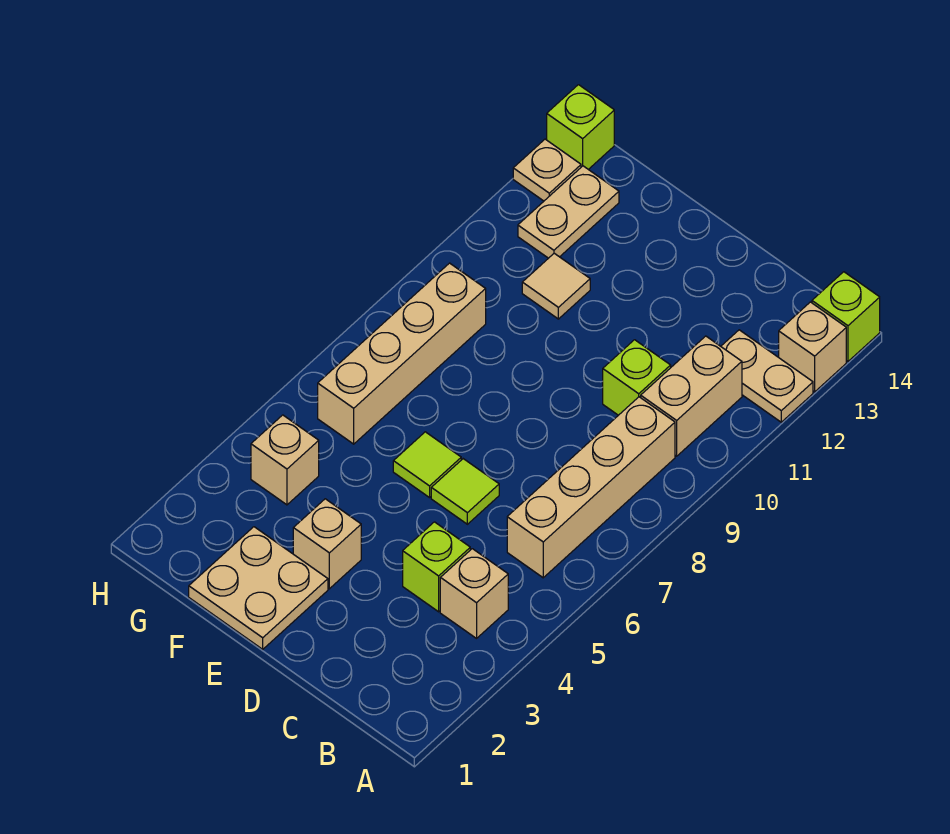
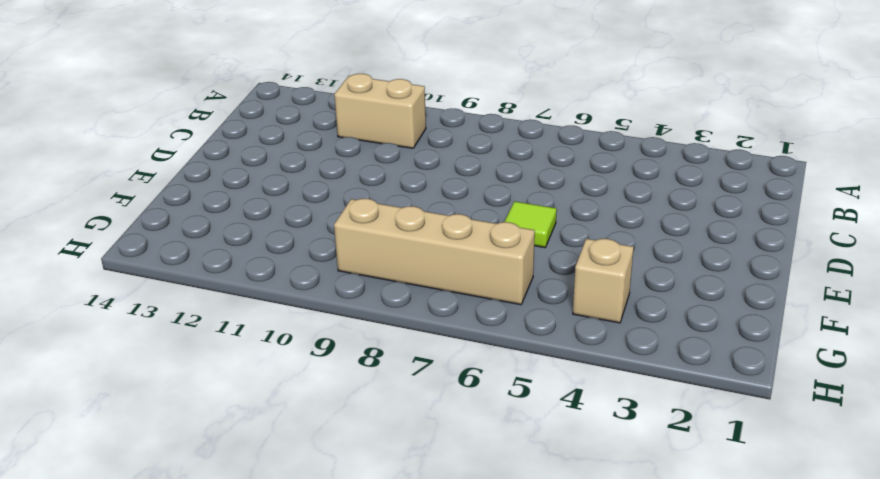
none -> tan 1x2 plate [721,330,813,422]
none -> tan 1x1 brick [779,302,846,392]
none -> lime 1x1 brick [812,272,880,361]

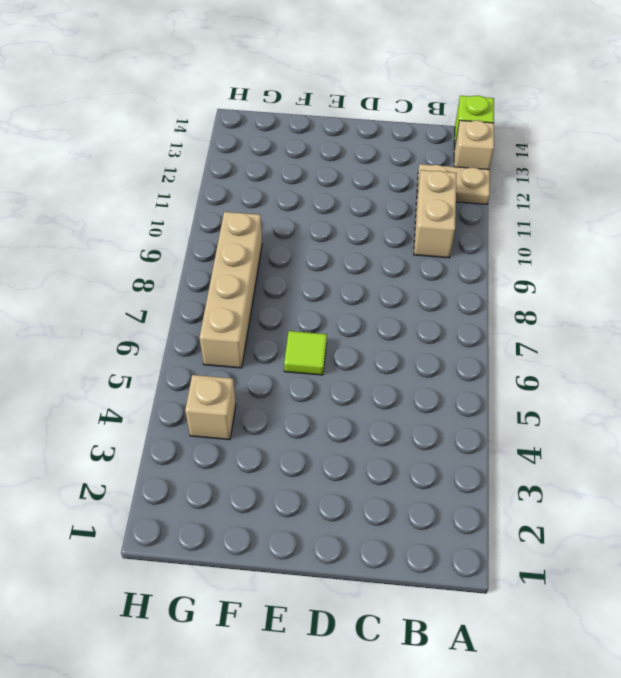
none -> tan 1x1 brick [440,549,508,638]
none -> tan 1x4 brick [507,397,675,578]
none -> lime 1x1 brick [403,522,470,612]

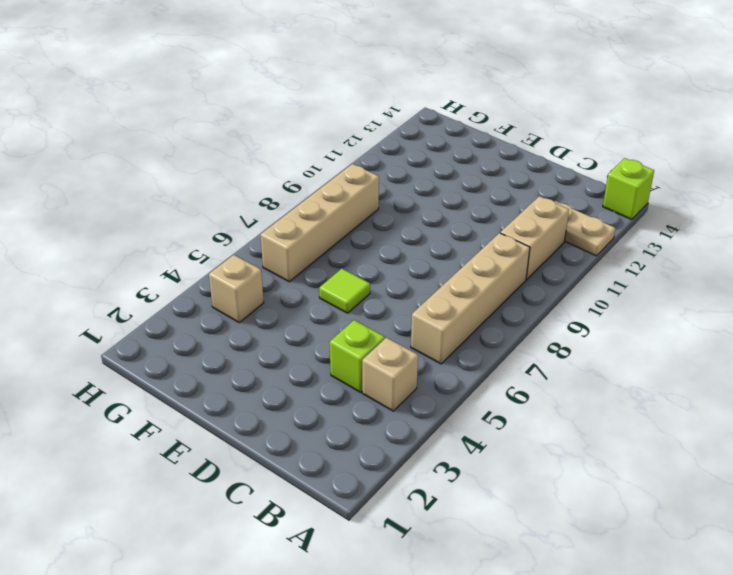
none -> tan 1x1 brick [779,302,846,392]
none -> lime 1x1 brick [603,340,671,415]
none -> lime 1x1 tile [431,459,499,524]

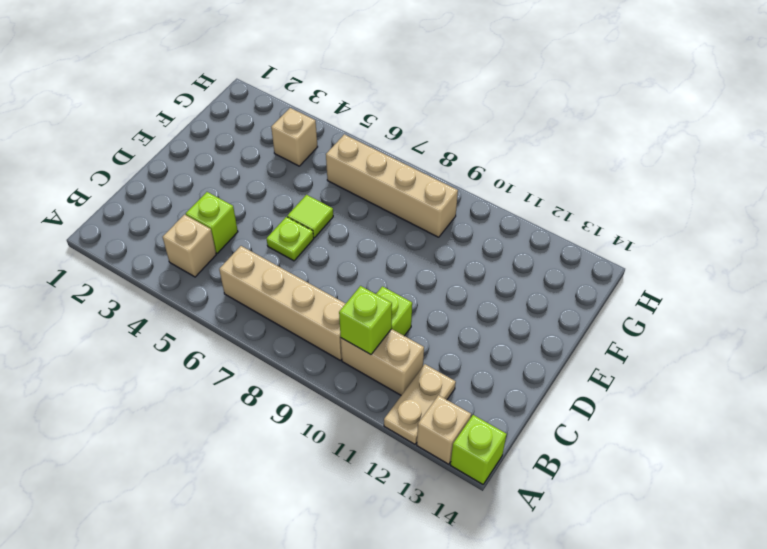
lime 1x1 brick [339,286,392,355] -> lime 1x1 brick moved to [547,85,614,169]
lime 1x1 plate [267,217,314,261] -> lime 1x1 tile [431,459,499,524]
none -> tan 2x2 plate [189,527,328,649]
none -> tan 1x1 brick [293,499,361,589]
none -> tan 1x1 tile [522,253,590,319]

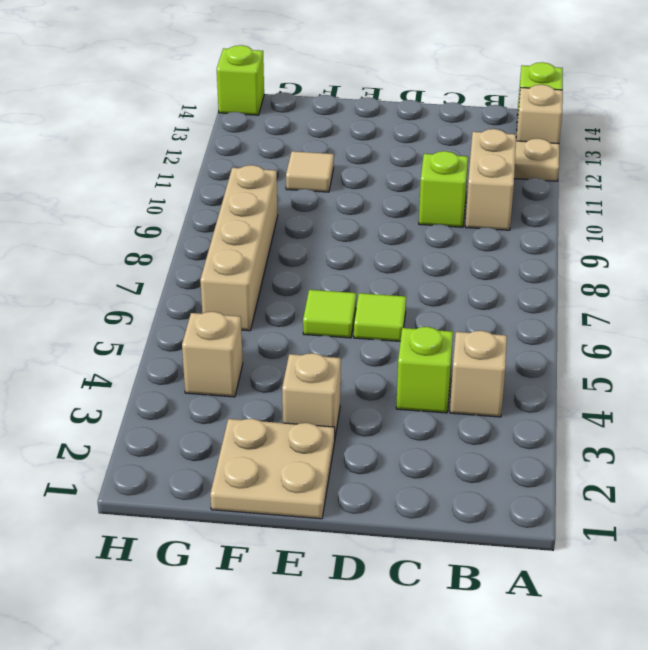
none -> tan 1x4 brick [507,397,675,578]
none -> tan 1x2 plate [518,166,619,258]
none -> tan 1x1 plate [513,139,581,201]

